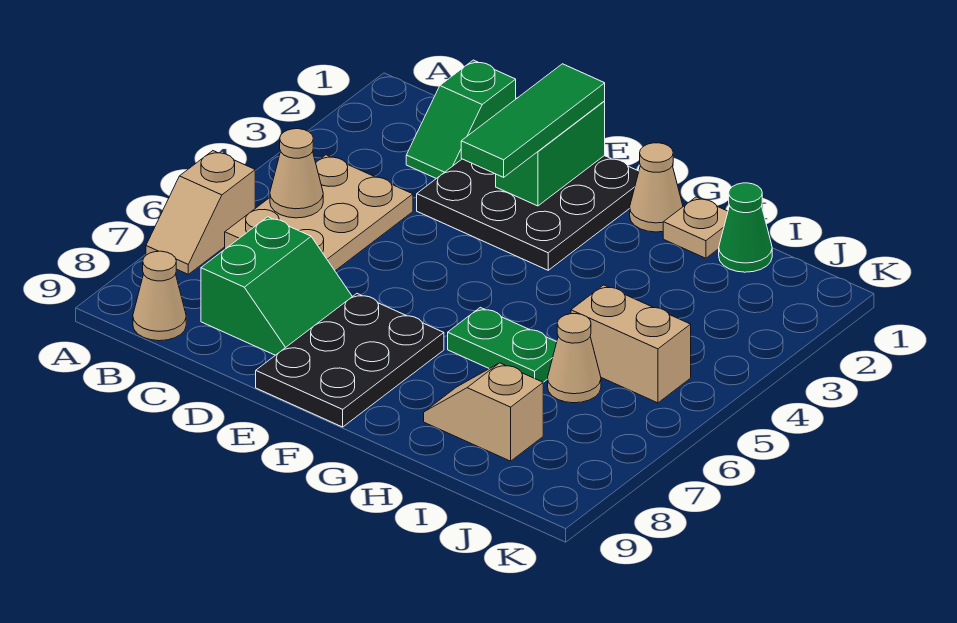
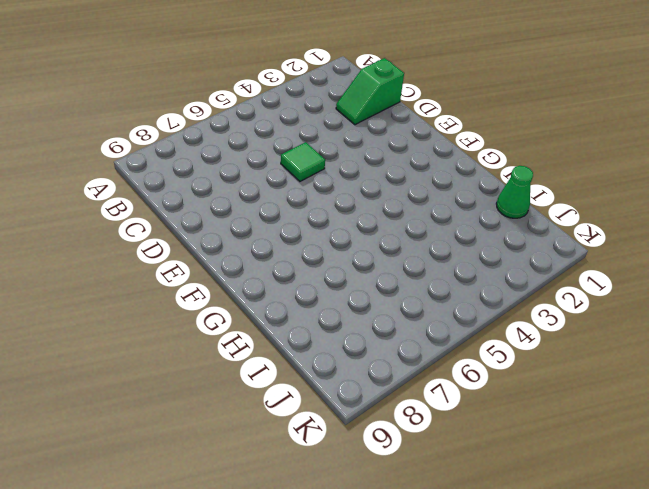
green 1x1 tile [281,142,325,181] -> none
none -> tan 1x2 slope [146,151,255,274]
none -> tan 2x3 plate [225,155,413,271]
none -> tan 1x1 cone [133,251,186,341]

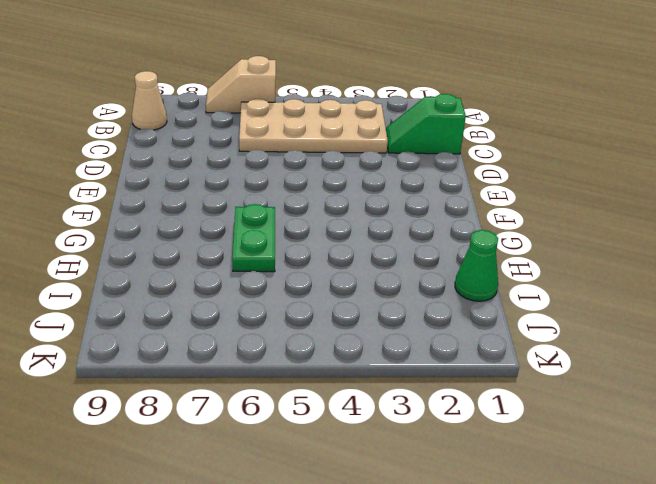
tan 2x4 plate [239,99,388,153] -> tan 2x3 plate [225,155,413,271]
none -> green 2x2 slope [201,217,352,355]
none -> black 3x3 plate [417,156,639,270]
none -> black 2x3 plate [256,294,444,427]

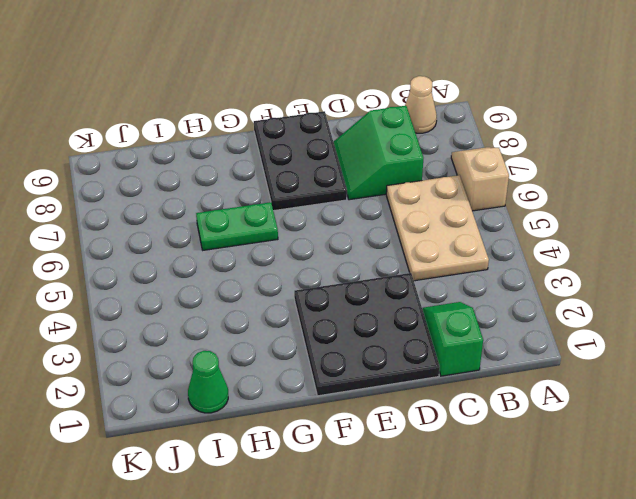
none -> tan 1x1 cone [630,143,683,232]
none -> tan 1x1 plate [663,197,728,258]
none -> tan 1x2 slope [424,363,543,461]

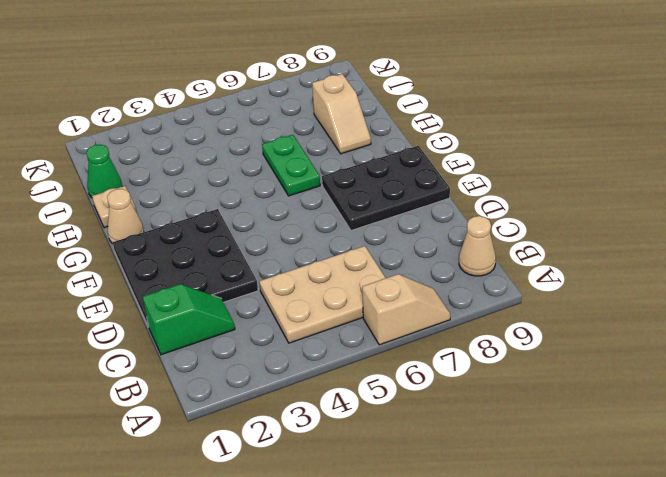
none -> green 2x2 slope [201,217,352,355]
none -> tan 1x2 brick [571,285,691,403]
none -> tan 1x1 cone [548,314,601,403]

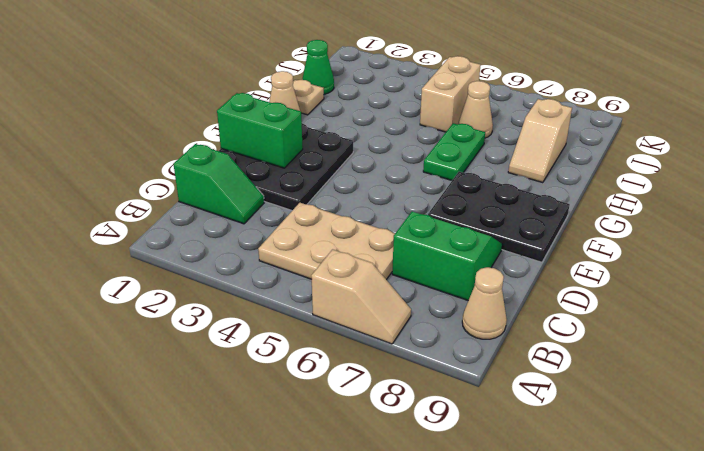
none -> tan 1x1 cone [270,129,323,218]
none -> green 1x3 tile [461,64,605,177]

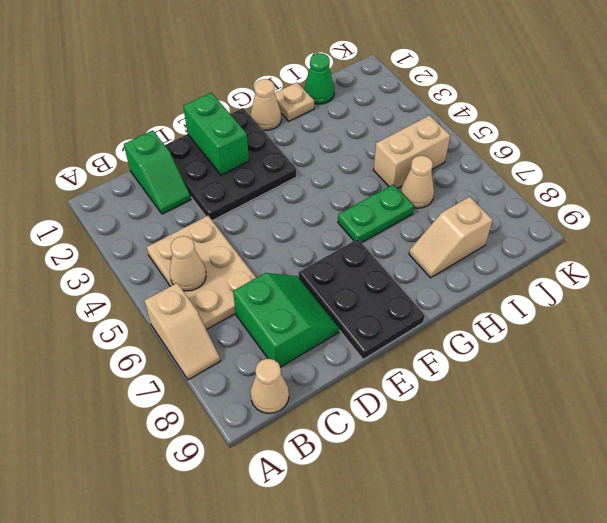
none -> green 1x3 tile [461,64,605,177]

